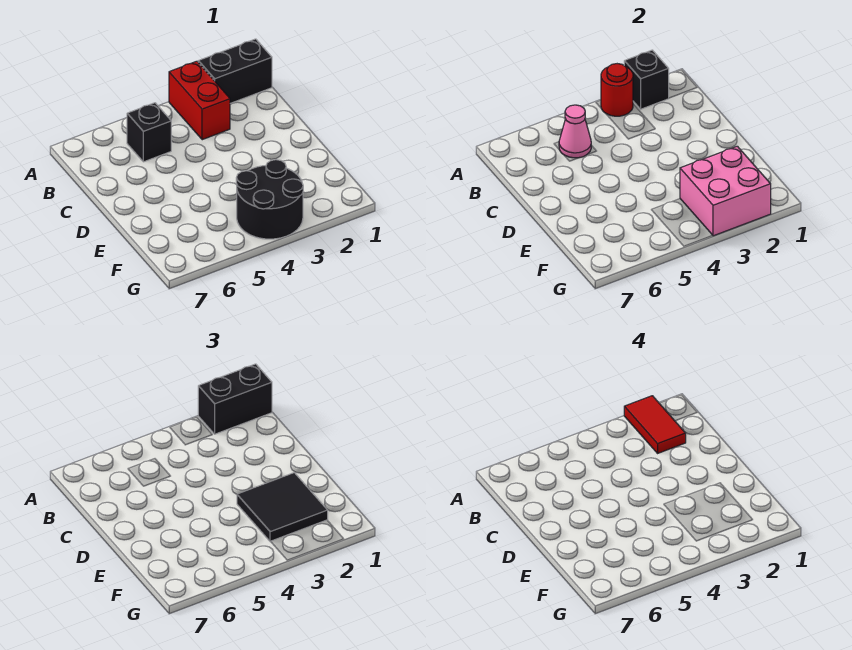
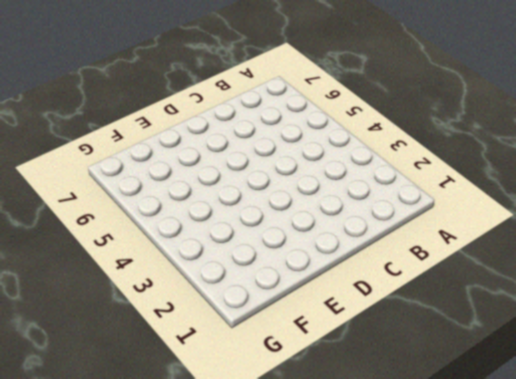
none -> black 1x2 brick [198,39,272,103]
none -> red 1x2 brick [169,61,230,140]

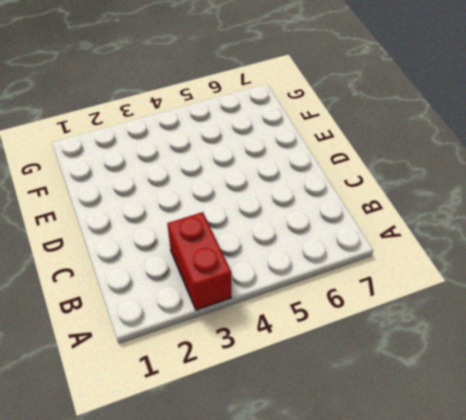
none -> black 1x2 brick [198,39,272,103]
none -> black 1x1 brick [127,103,171,162]

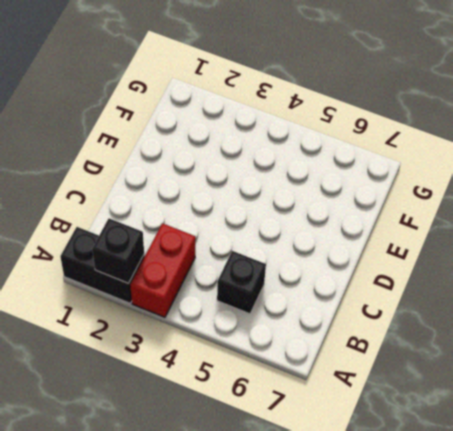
none -> black 2x2 round brick [236,160,303,239]
none -> red 1x1 round brick [601,64,633,116]

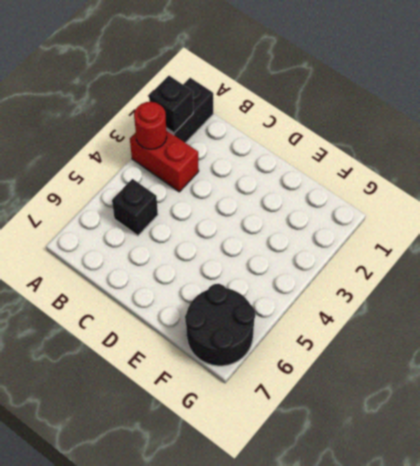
black 2x2 round brick [185,284,255,366] -> black 2x2 round brick moved to [236,160,303,239]
none -> pink 1x1 cone [559,105,591,158]
none -> pink 2x2 brick [680,146,771,236]

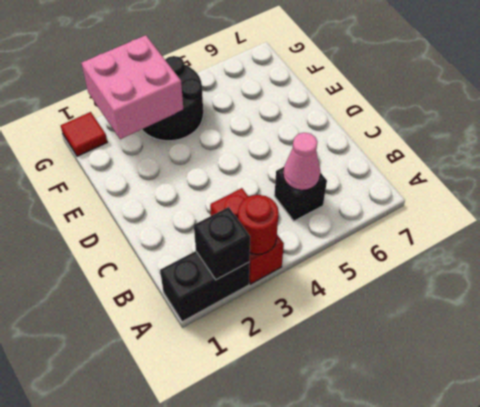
red 1x1 tile [61,112,107,156] -> none
none -> black 1x2 brick [198,364,272,434]
none -> black 2x2 tile [237,473,328,542]

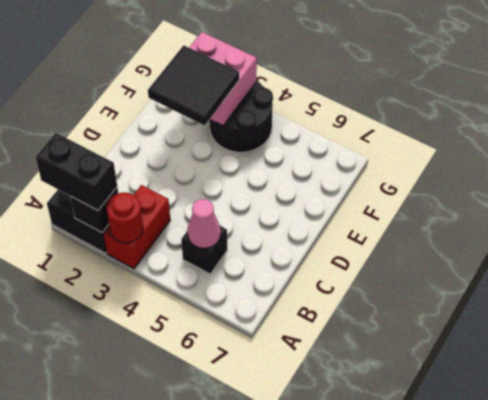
none -> red 1x2 tile [624,396,686,453]

